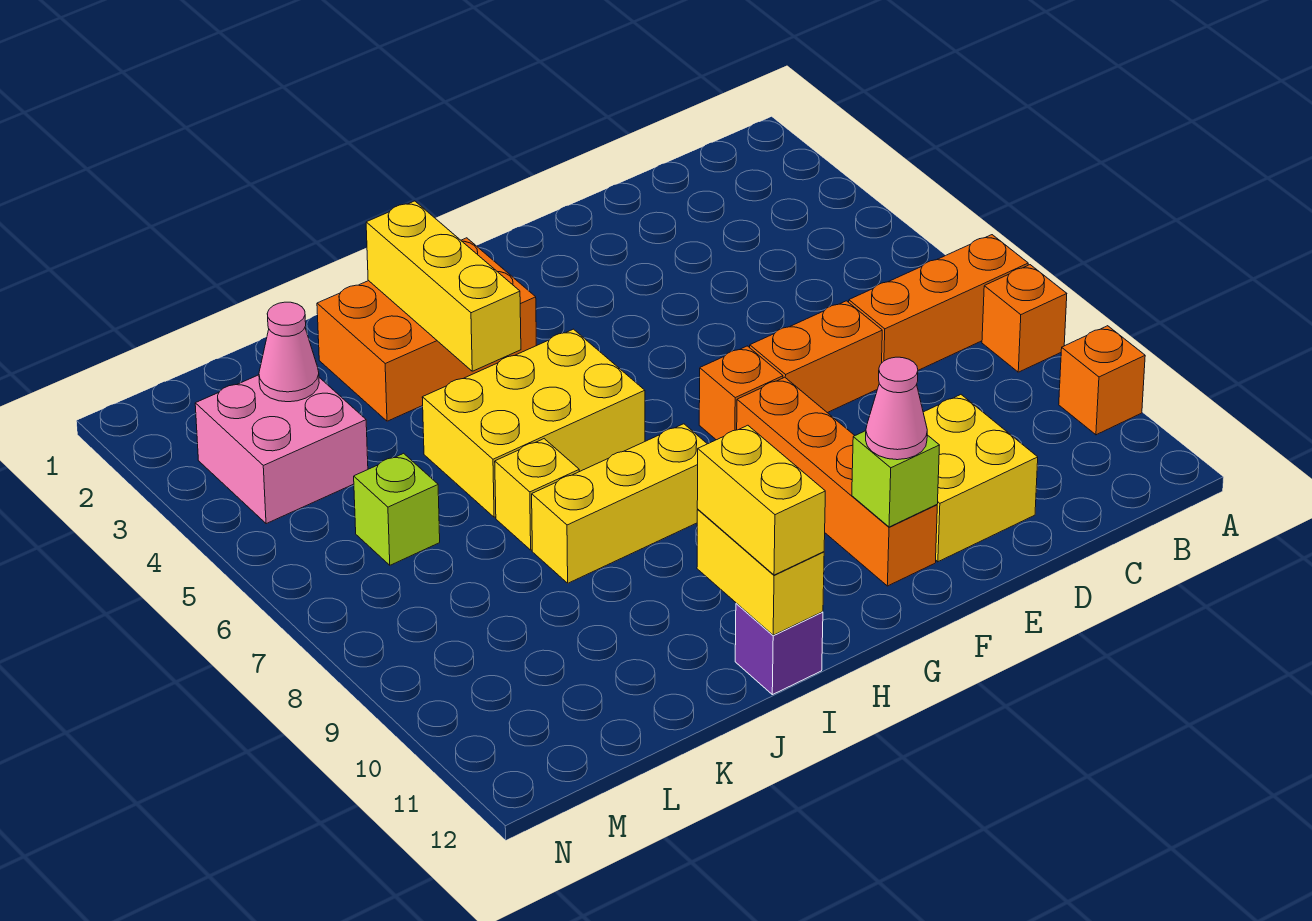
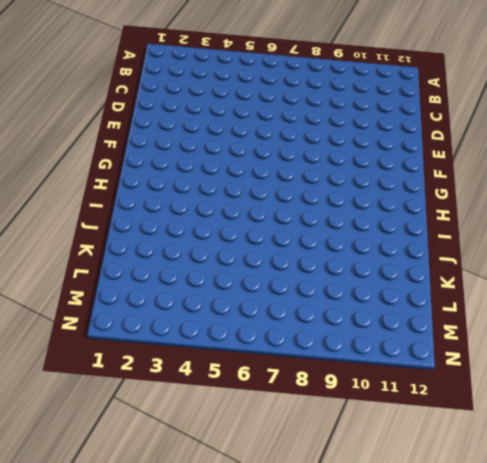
none -> orange 1x3 brick [849,235,1028,370]
none -> orange 1x1 brick [982,265,1067,372]
none -> orange 1x1 brick [1059,326,1145,435]

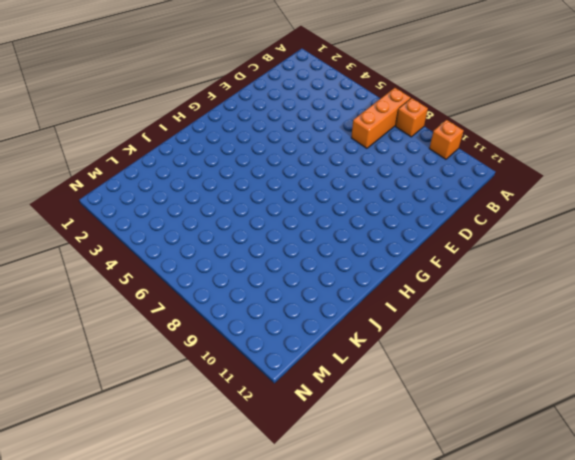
none -> orange 1x2 brick [750,301,882,413]
none -> yellow 2x2 brick [923,395,1038,562]
none -> orange 1x1 brick [699,346,783,440]

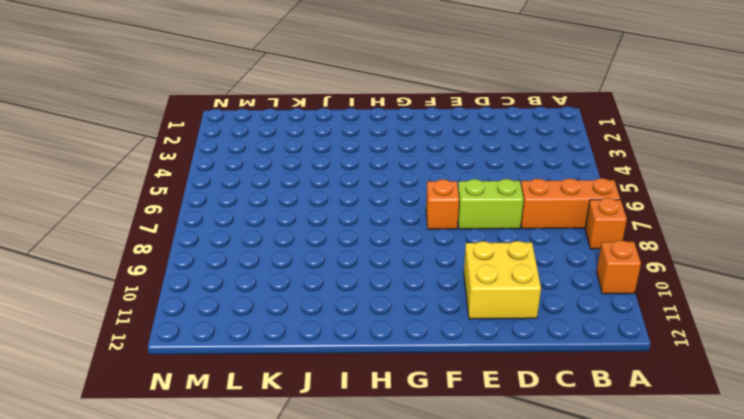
lime 1x2 brick [458,179,524,229] -> orange 1x2 brick [750,301,882,413]
none -> orange 1x4 brick [737,377,937,586]
none -> orange 2x3 brick [317,238,536,421]
none -> yellow 2x3 brick [422,329,645,517]

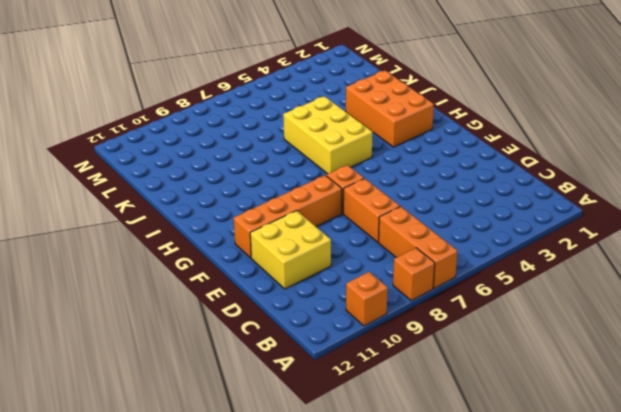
none -> yellow 1x3 brick [532,424,707,583]
none -> purple 1x1 brick [735,603,823,695]
none -> yellow 1x1 brick [495,439,579,550]

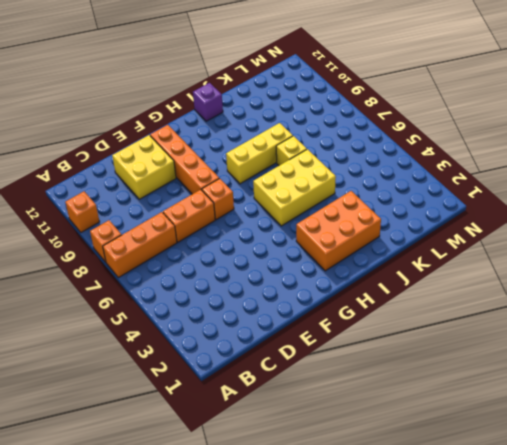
none -> pink 2x2 brick [195,375,368,524]
none -> lime 1x1 brick [354,453,440,565]
none -> lime 1x1 brick [852,431,939,527]

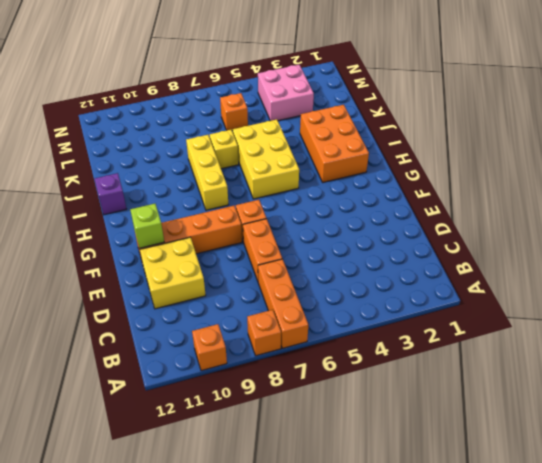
orange 1x1 brick [220,93,248,131] -> lime 1x1 brick [354,453,440,565]
none -> yellow 1x3 brick [366,201,521,371]
none -> yellow 1x2 brick [697,510,824,635]
none -> pink 1x1 cone [259,302,319,402]

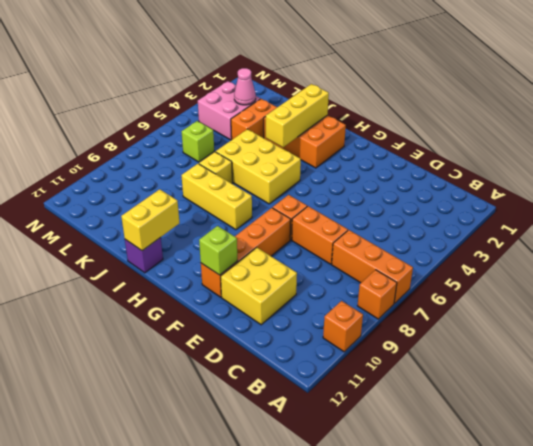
orange 1x2 brick [231,99,277,139] -> none
none -> pink 1x1 cone [866,357,927,460]
none -> yellow 1x2 brick [697,425,825,575]

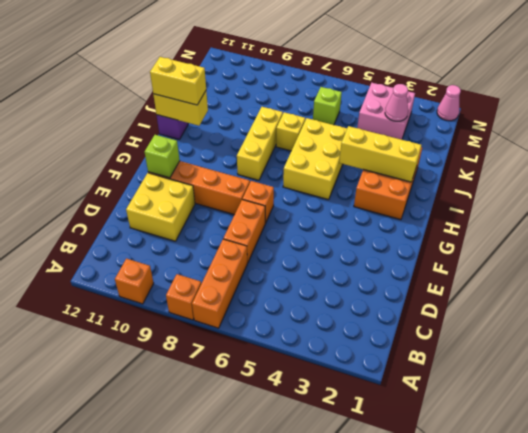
pink 1x1 cone [437,85,461,121] -> pink 1x1 cone moved to [866,357,927,460]

